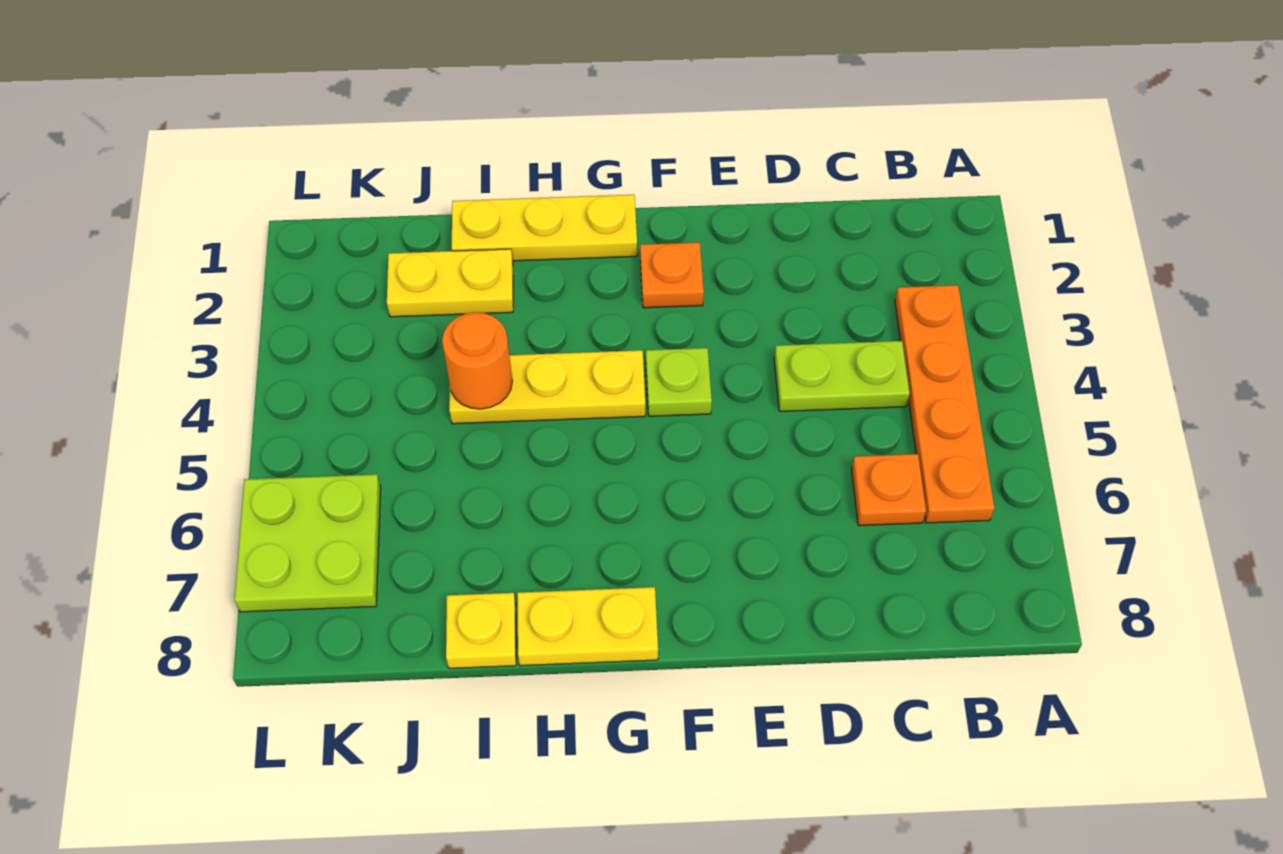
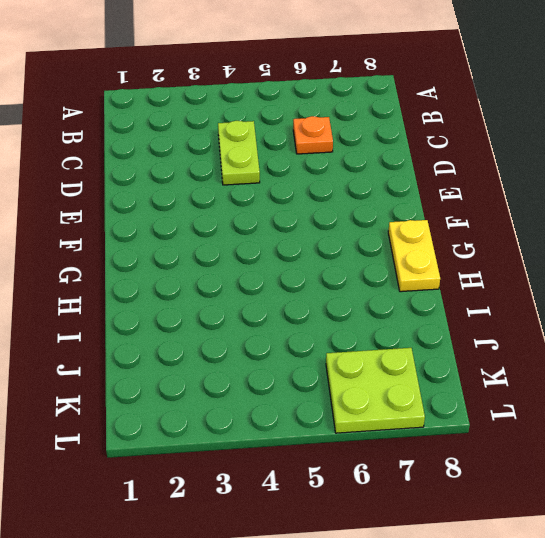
none -> orange 1x4 plate [895,285,994,523]
none -> orange 1x1 plate [640,242,704,308]
none -> lime 1x1 plate [646,348,712,416]

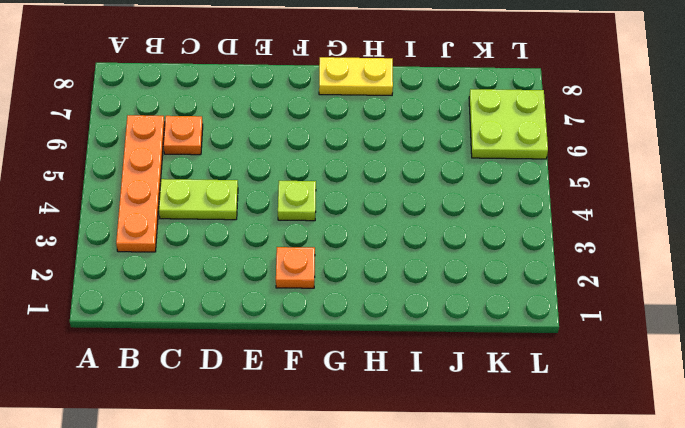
none -> yellow 1x3 plate [452,195,637,261]
none -> yellow 1x3 plate [449,350,645,424]
none -> yellow 1x2 plate [387,249,513,317]

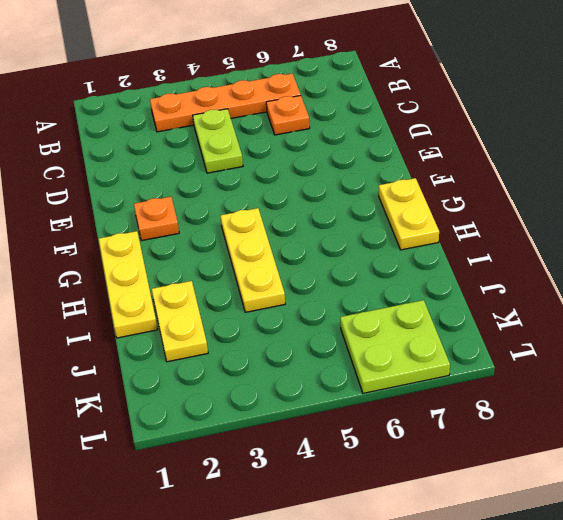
none -> lime 1x1 plate [646,348,712,416]
none -> yellow 1x1 plate [446,593,516,668]
none -> orange 1x1 round brick [442,312,512,409]

